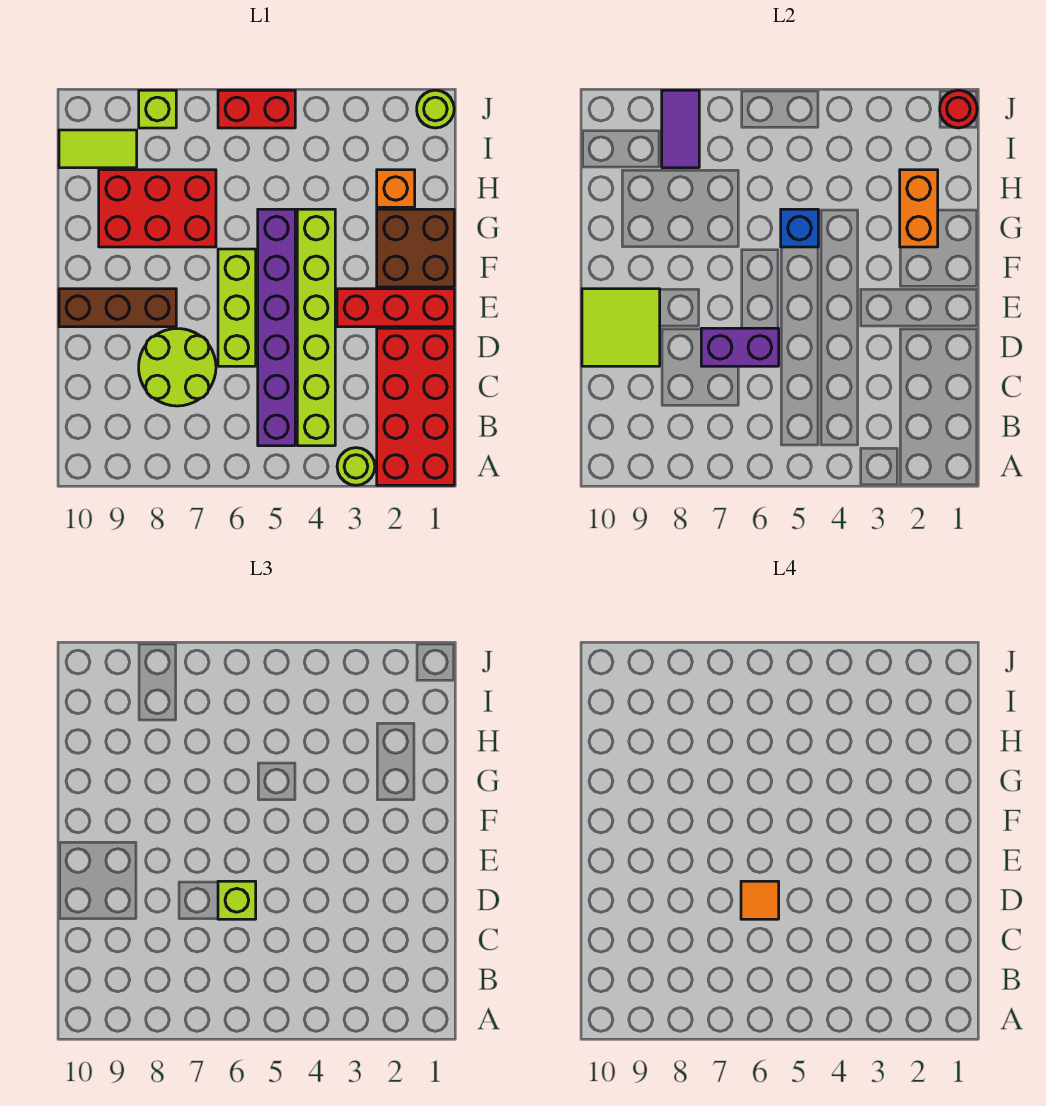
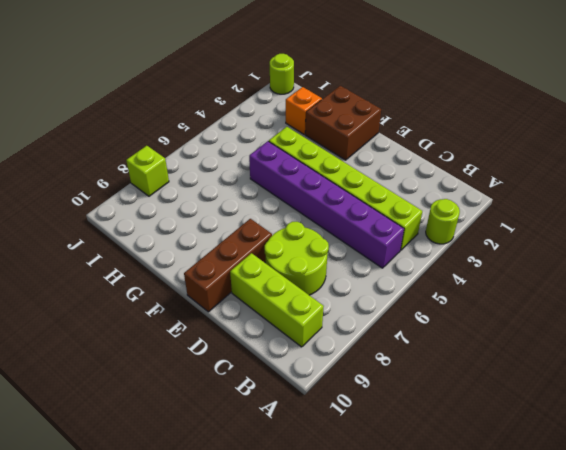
lime 1x3 brick [230,253,324,347] -> lime 1x3 brick moved to [218,249,256,366]
none -> red 2x4 brick [377,328,454,485]
none -> red 1x3 brick [337,289,454,327]
none -> red 2x3 brick [99,170,216,247]

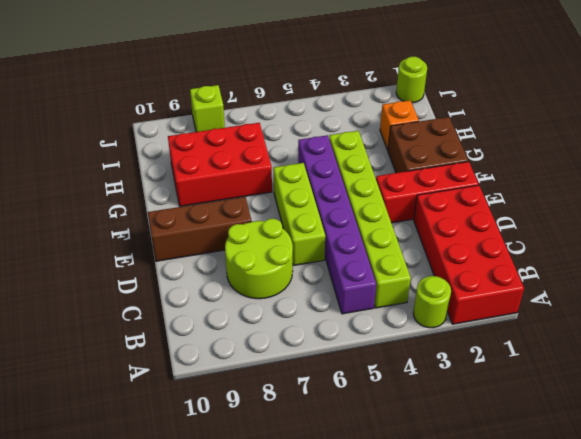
none -> lime 1x2 tile [59,130,137,168]
none -> red 1x2 brick [218,90,295,128]
none -> purple 1x2 brick [701,328,779,366]

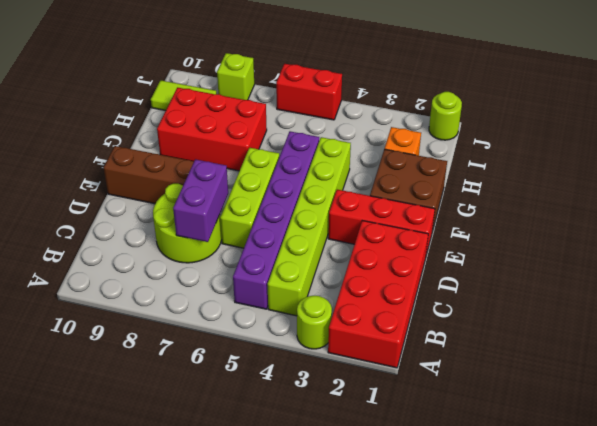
purple 1x2 brick [173,159,228,242] -> purple 1x2 brick turned to [701,328,779,366]
none -> lime 2x2 tile [582,289,660,366]
none -> orange 1x2 brick [900,170,938,247]
none -> blue 1x1 brick [781,209,818,247]

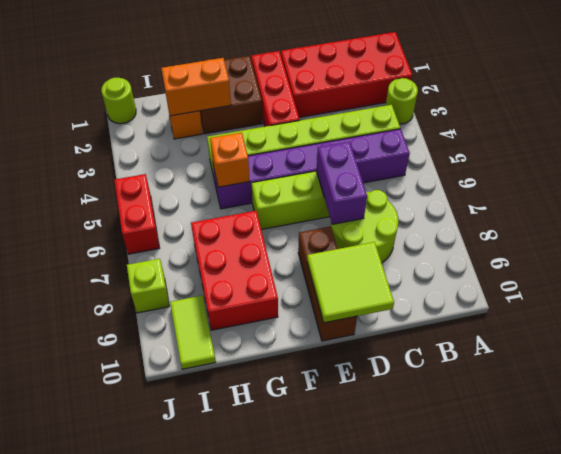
orange 1x1 brick [210,133,250,187] -> blue 1x1 brick [781,209,818,247]
none -> purple 1x2 tile [662,90,699,168]
none -> red 1x1 round brick [940,90,977,128]
none -> lime 1x1 brick [218,881,256,919]

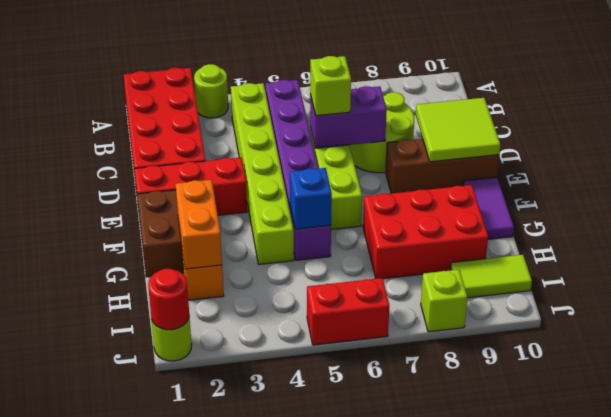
purple 1x2 tile [463,177,514,239] -> purple 1x2 tile moved to [662,90,699,168]
none -> orange 1x1 tile [741,881,779,919]

